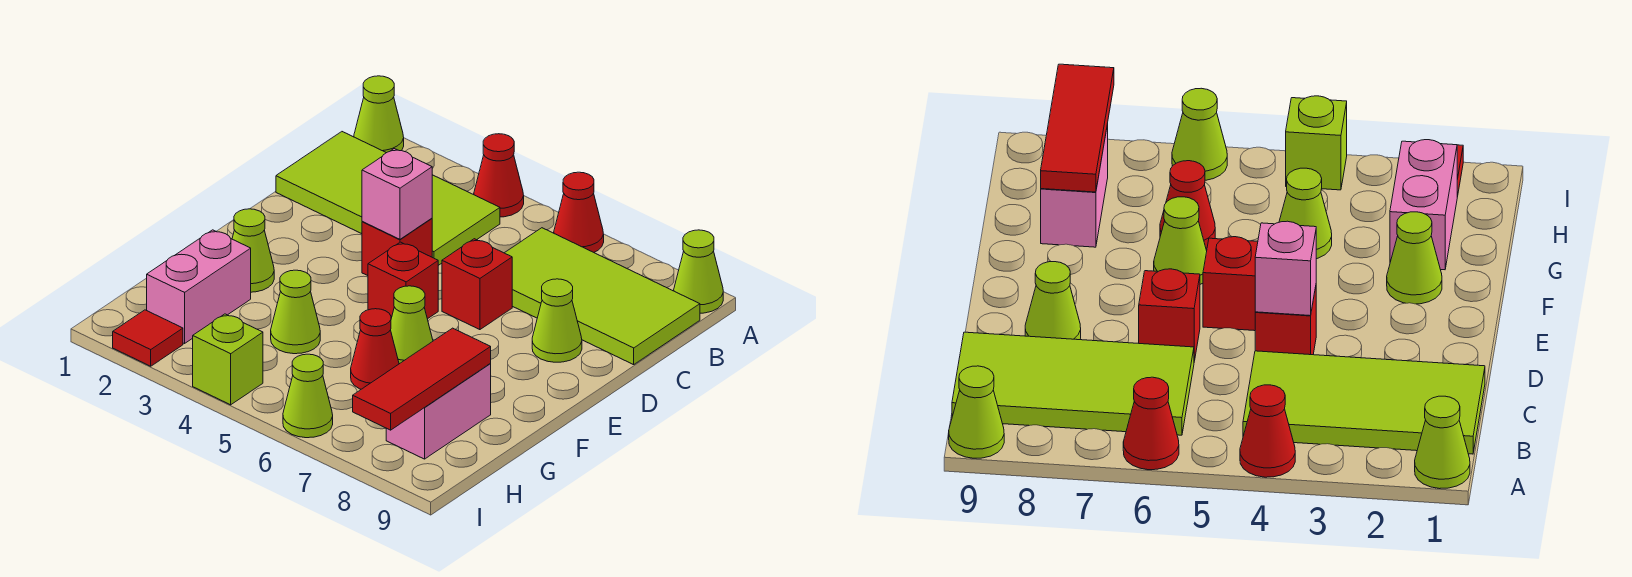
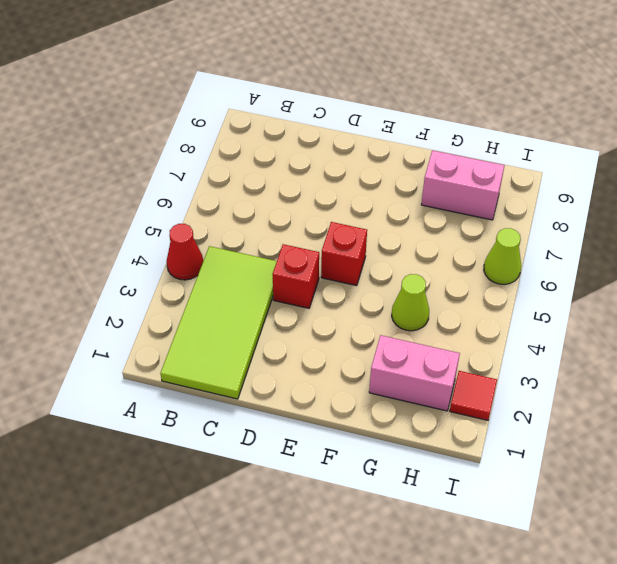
none -> lime 1x1 cone [354,76,404,153]
none -> red 1x1 cone [554,172,604,252]
none -> lime 1x1 cone [674,230,723,313]

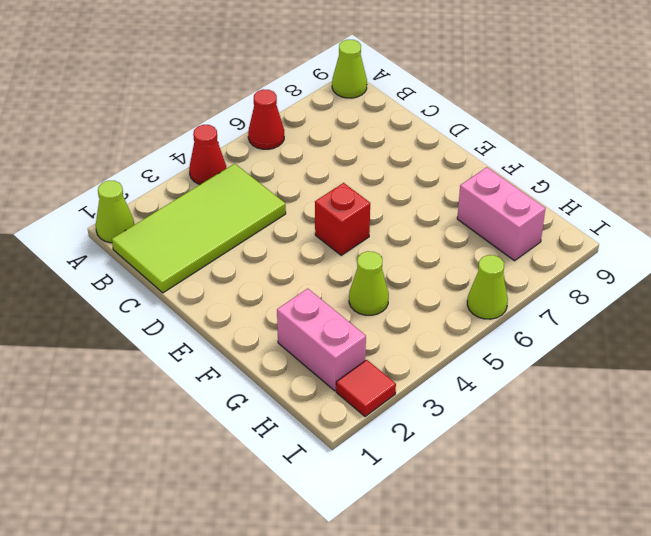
none -> lime 2x4 tile [505,228,700,365]
none -> red 1x1 brick [362,218,432,276]
none -> red 1x1 brick [442,239,512,330]

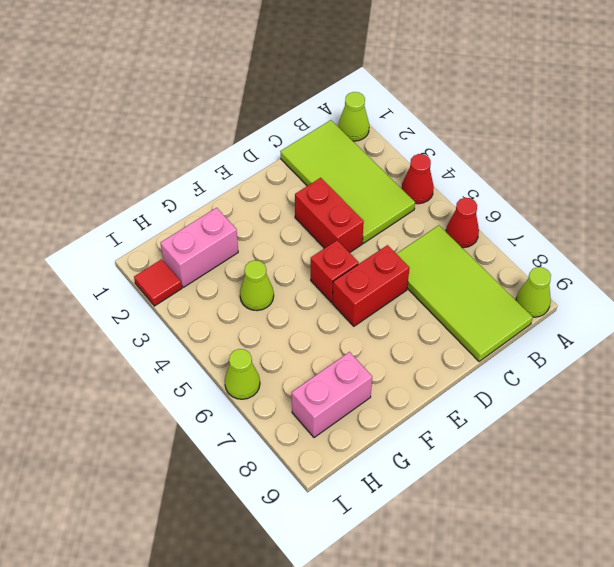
red 1x2 brick [295,178,364,253] -> red 1x1 brick [362,218,432,276]
red 1x2 brick [332,245,409,326] -> red 1x1 brick [442,239,512,330]
none -> lime 1x1 cone [532,279,582,362]
none -> lime 1x1 cone [232,209,274,292]
none -> lime 1x1 cone [391,286,433,364]

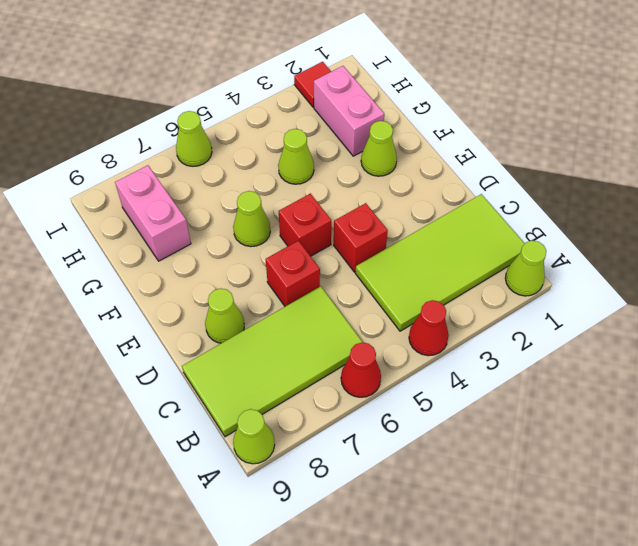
none -> red 1x1 cone [351,309,399,389]
none -> lime 1x1 brick [193,314,263,405]
none -> pink 1x1 brick [362,149,432,239]

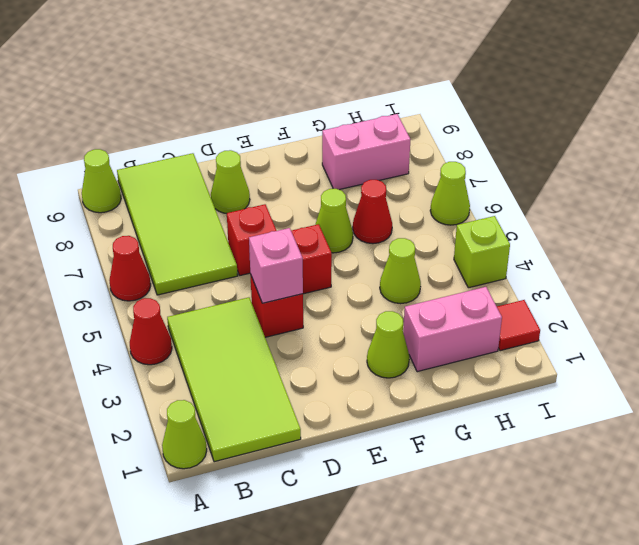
none -> red 1x3 tile [353,328,491,430]

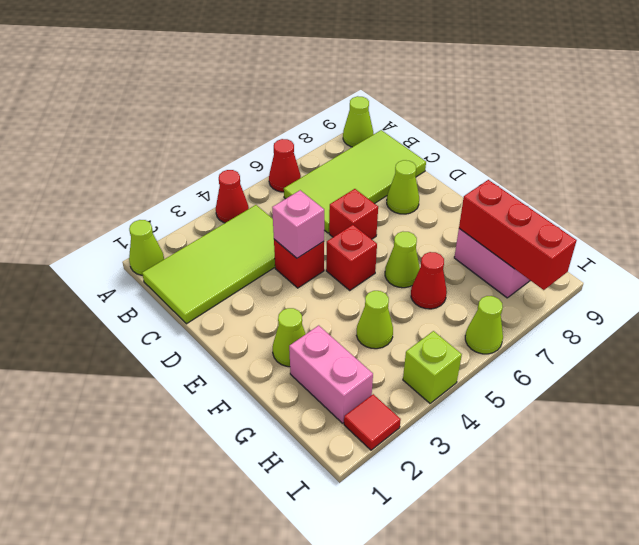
red 1x3 brick [459,180,577,290] -> red 1x3 tile [353,328,491,430]

